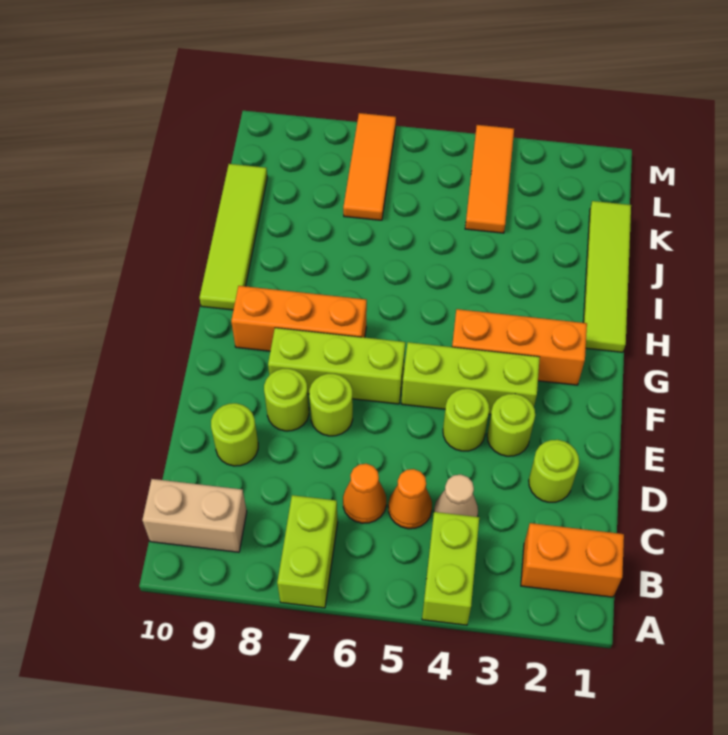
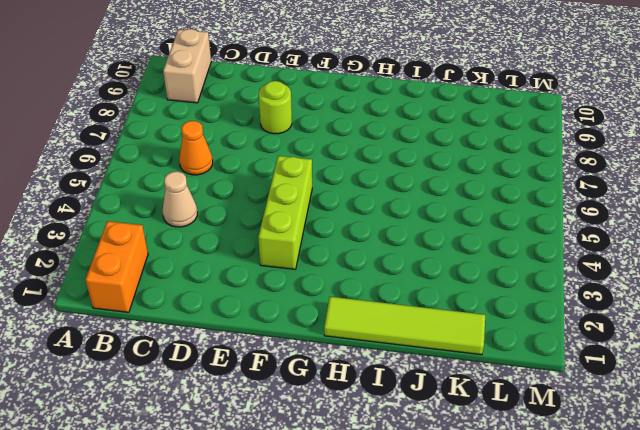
none -> lime 1x2 brick [422,512,479,625]
none -> lime 1x2 brick [277,495,338,608]
none -> orange 1x1 cone [388,469,432,529]

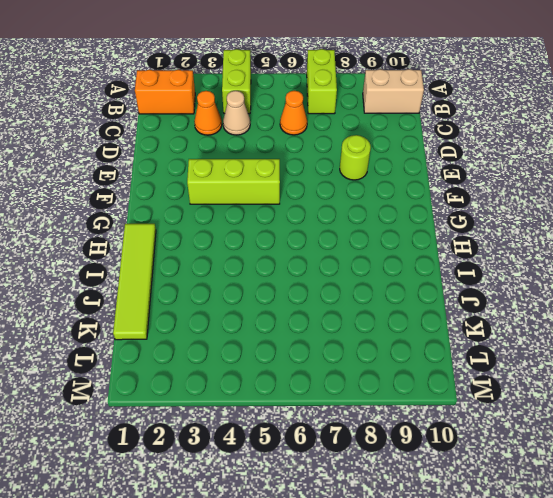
orange 1x1 cone [194,91,222,135] -> orange 1x1 cone moved to [388,469,432,529]
none -> lime 1x1 round brick [529,440,579,502]
none -> lime 1x1 round brick [211,403,258,466]
none -> lime 1x1 round brick [487,394,535,456]

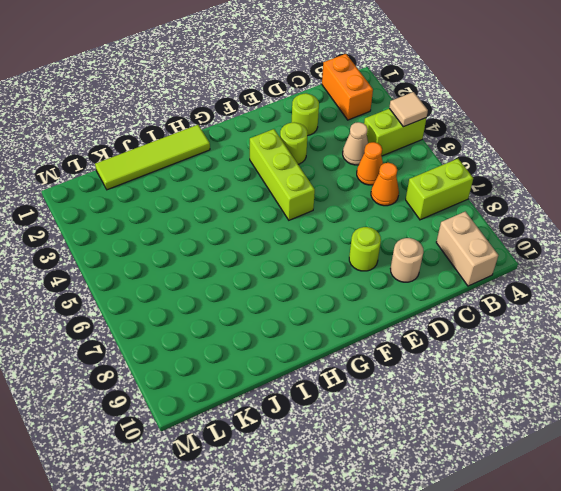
tan 1x1 tile [389,92,428,127] -> none
tan 1x1 round brick [390,238,423,282] -> lime 1x1 round brick [211,403,258,466]
none -> lime 1x1 round brick [443,389,489,451]
none -> lime 1x1 round brick [309,374,353,436]
none -> lime 1x3 brick [268,328,405,404]

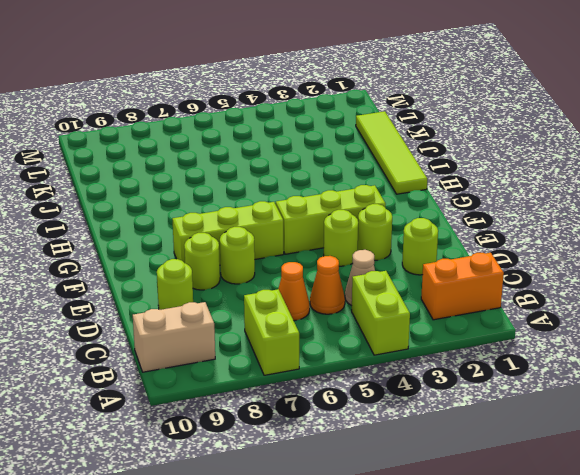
none -> orange 1x3 brick [452,309,587,385]
none -> orange 1x3 brick [231,286,367,351]
none -> lime 1x4 tile [199,164,267,310]

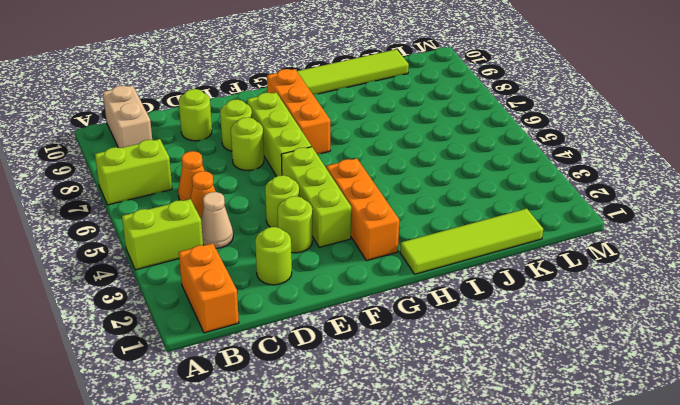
none -> orange 1x3 tile [465,125,514,233]
none -> orange 1x3 tile [343,113,396,220]

